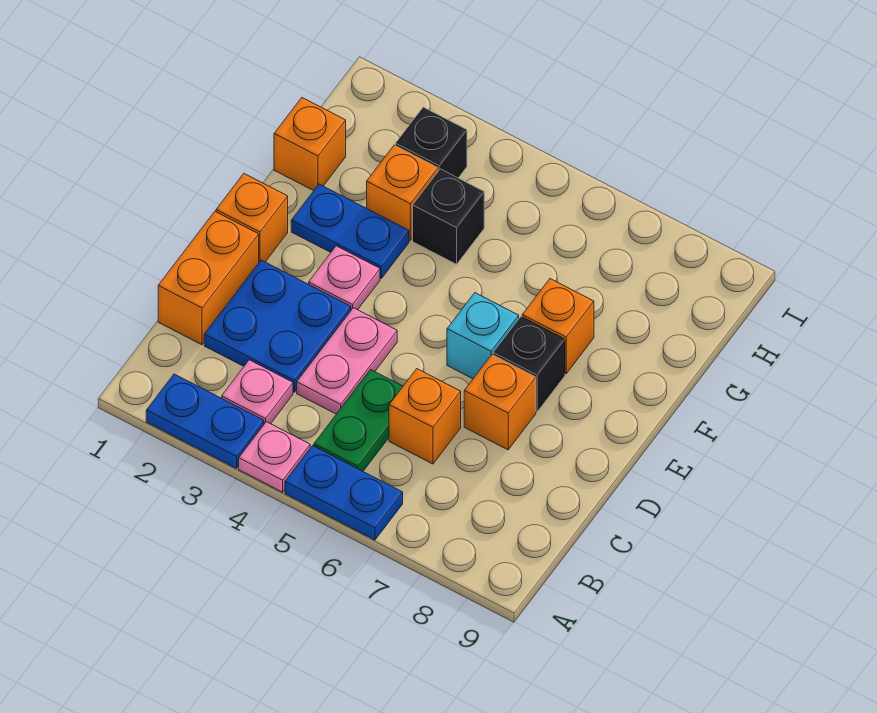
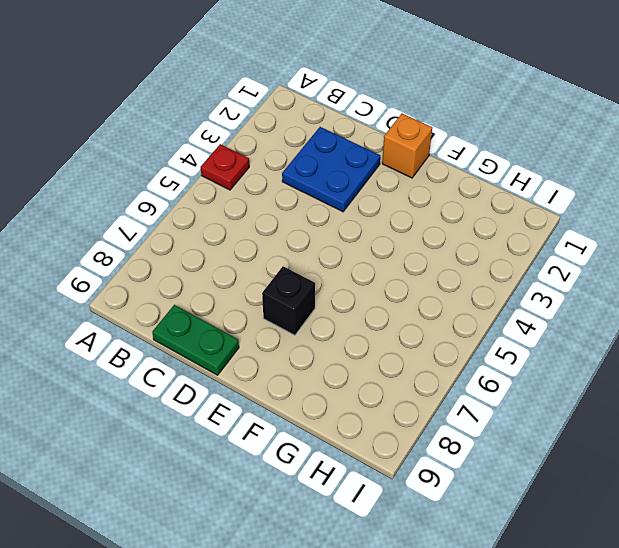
red 1x1 plate [201,144,249,190] -> pink 1x1 plate [239,422,310,492]
green 1x2 plate [152,305,239,375] -> green 1x2 plate moved to [314,370,403,471]
none -> blue 1x2 plate [146,374,264,468]
none -> blue 1x2 plate [285,446,403,540]
none -> pink 1x1 plate [222,360,293,424]

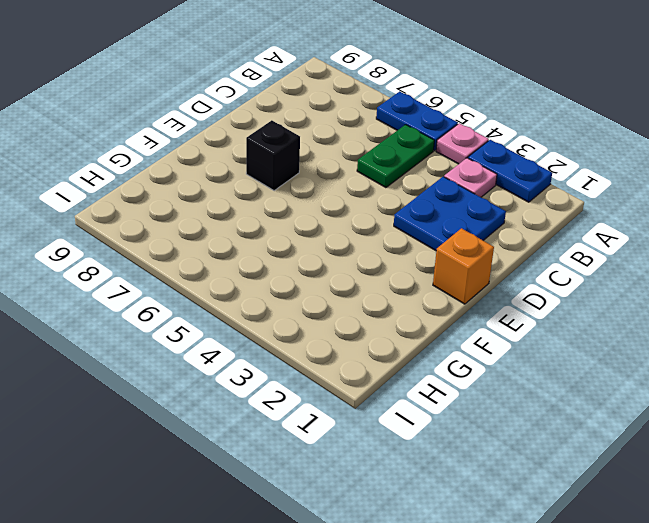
none -> orange 1x2 brick [158,212,259,345]
none -> pink 1x2 plate [297,308,397,414]
none -> orange 1x1 brick [389,369,461,464]

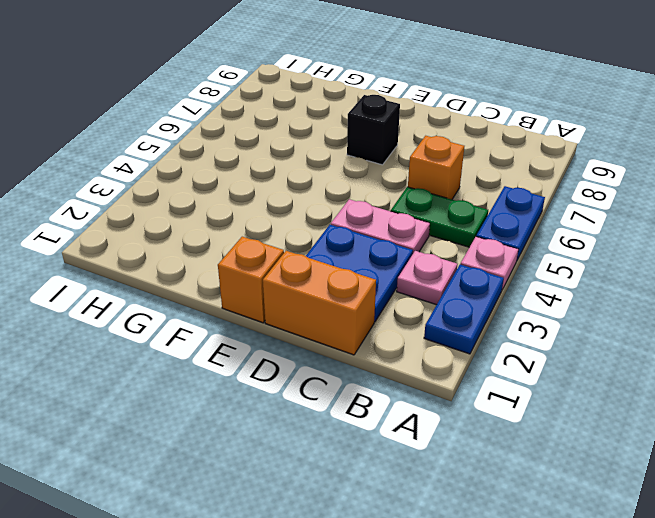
none -> orange 1x1 brick [464,355,536,450]
none -> pink 1x1 plate [309,246,380,310]
none -> cyan 1x1 brick [447,293,519,379]

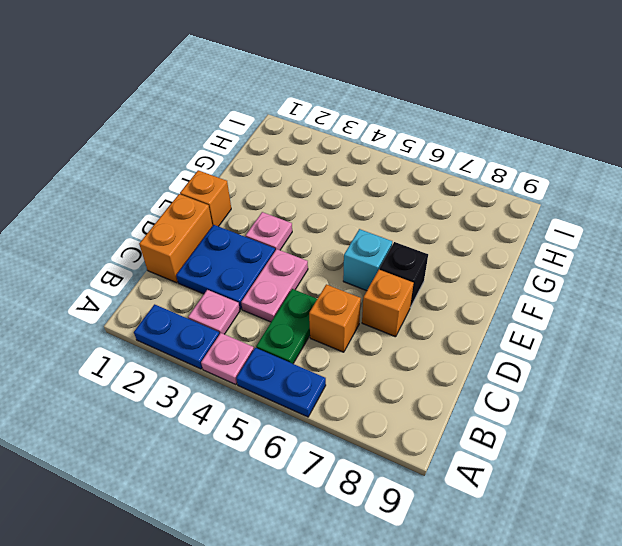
none -> blue 1x2 plate [291,184,409,278]
none -> orange 1x1 brick [522,279,594,374]
none -> orange 1x1 brick [274,98,346,191]

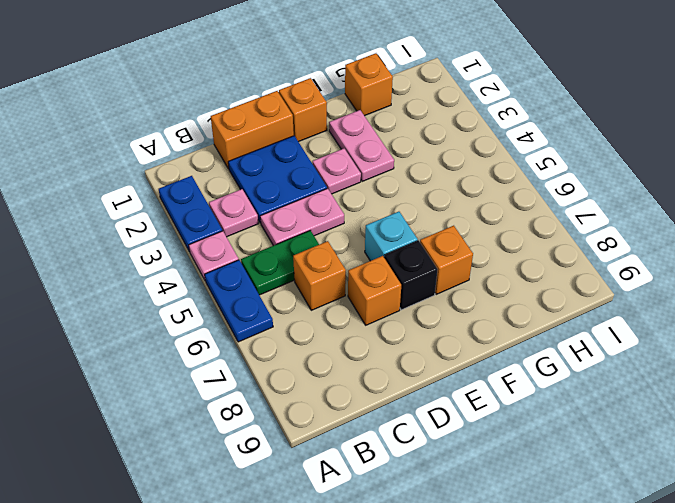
pink 1x2 plate [329,110,394,181] -> blue 1x2 plate [291,184,409,278]
none -> orange 1x1 brick [367,145,438,240]
none -> black 1x1 brick [413,169,484,264]
none -> black 1x1 brick [396,107,467,178]

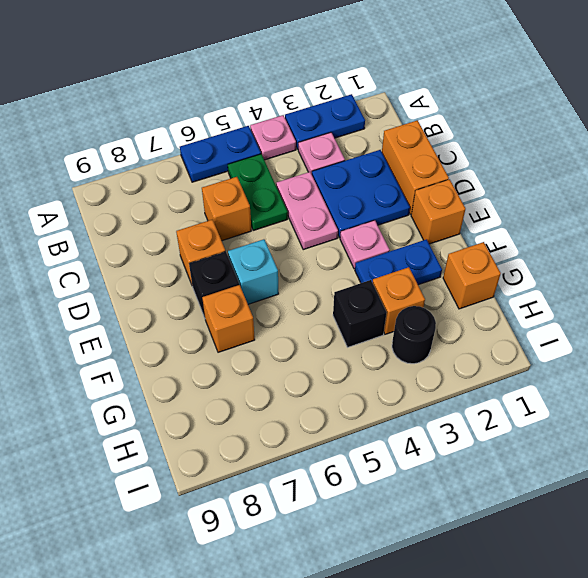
black 1x1 round brick [392,306,436,364] -> black 1x1 brick [396,107,467,178]

